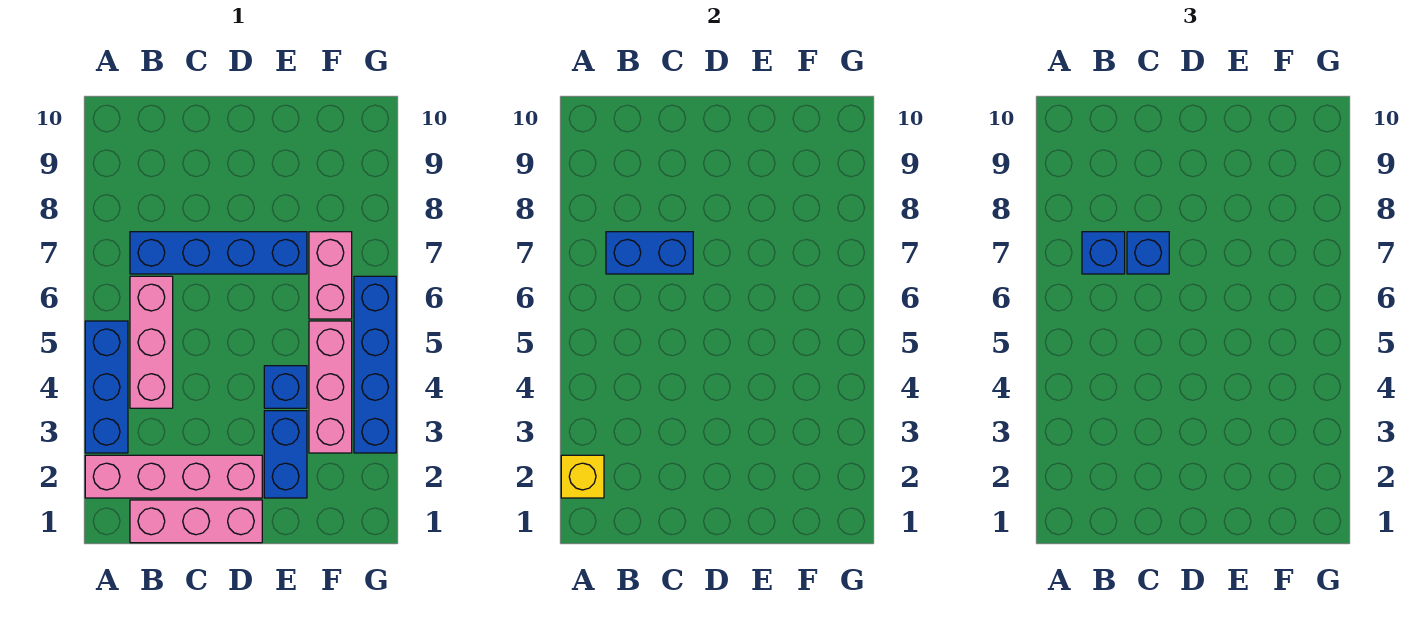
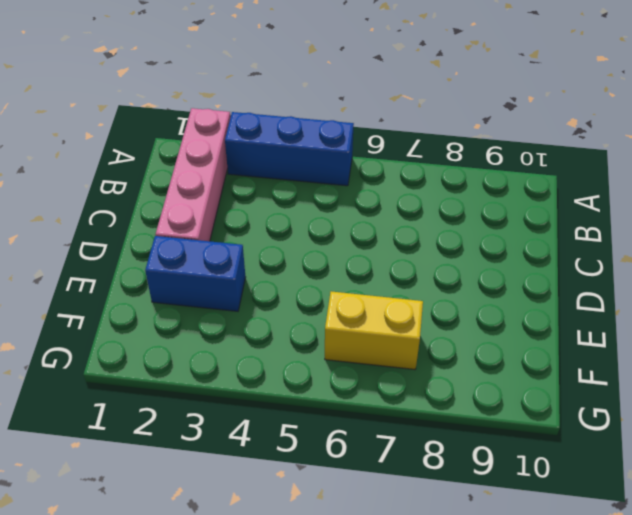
yellow 1x2 brick [325,291,423,370] -> pink 1x2 brick [309,232,352,319]
none -> pink 1x3 brick [130,500,262,543]
none -> pink 1x3 brick [130,276,173,408]
none -> blue 1x4 brick [130,232,307,274]

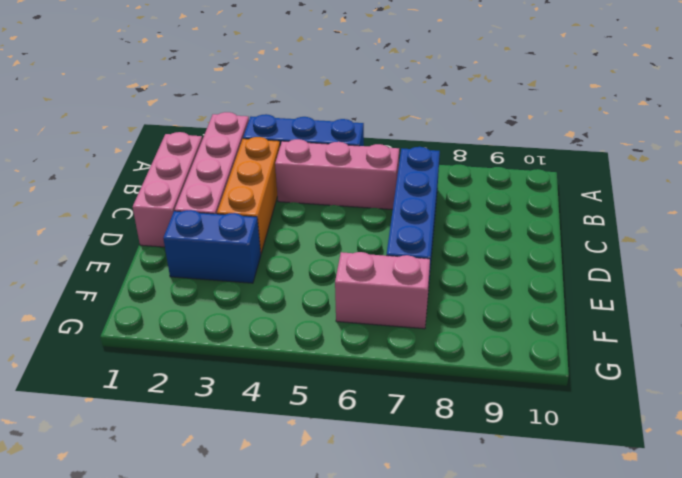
orange 1x3 brick [217,137,280,253] -> none
none -> blue 1x1 brick [264,366,307,408]
none -> pink 1x3 brick [309,321,352,453]
none -> blue 1x4 brick [354,276,396,453]

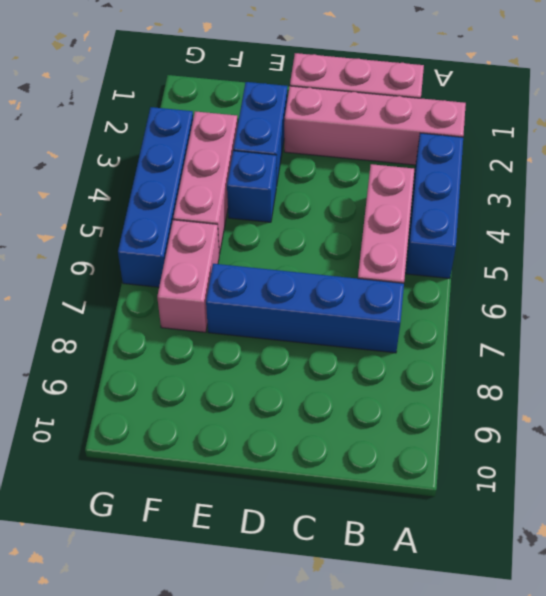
none -> yellow 1x1 brick [561,455,604,498]
none -> blue 1x2 brick [606,232,693,274]
none -> blue 1x1 brick [1082,232,1125,274]

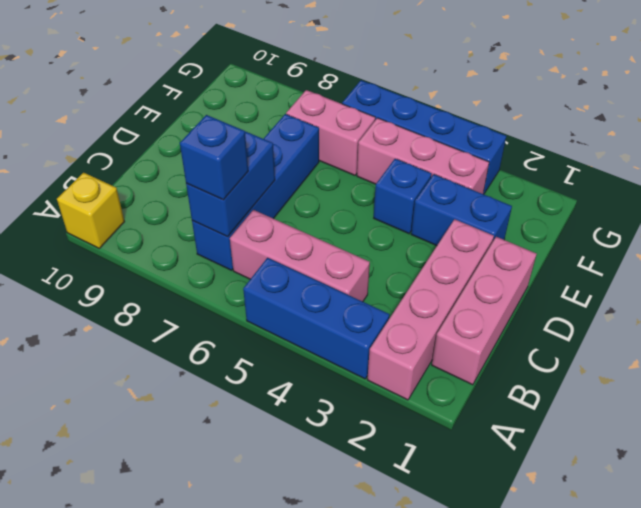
yellow 1x1 brick [57,173,125,248] -> yellow 1x1 brick moved to [561,455,604,498]
none -> blue 1x1 brick [1127,232,1169,274]

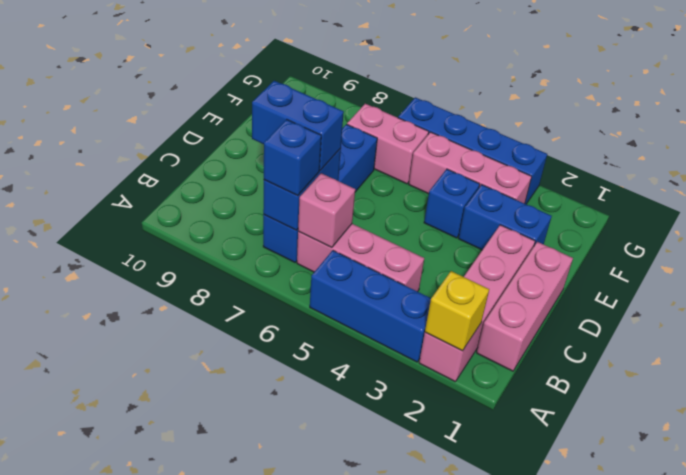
pink 1x1 brick [298,173,355,248] -> none
blue 1x2 brick [252,81,344,170] -> blue 1x1 brick [1127,232,1169,274]

